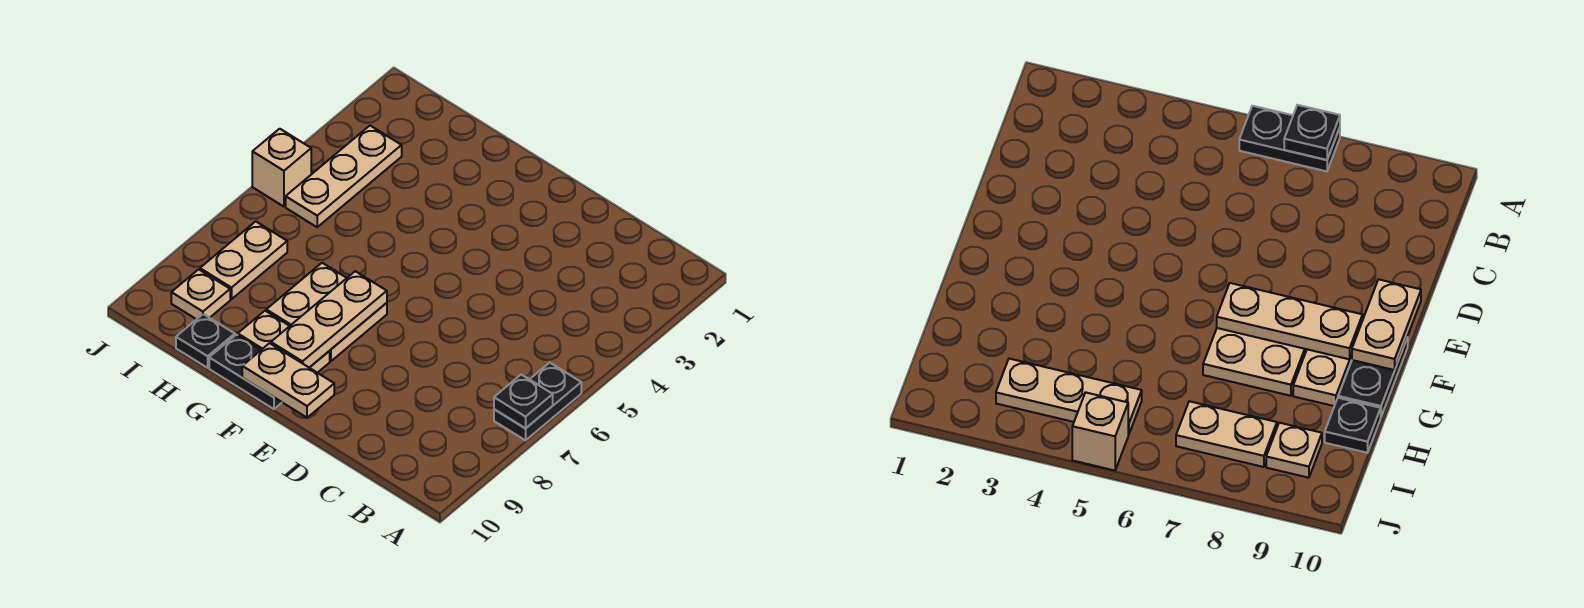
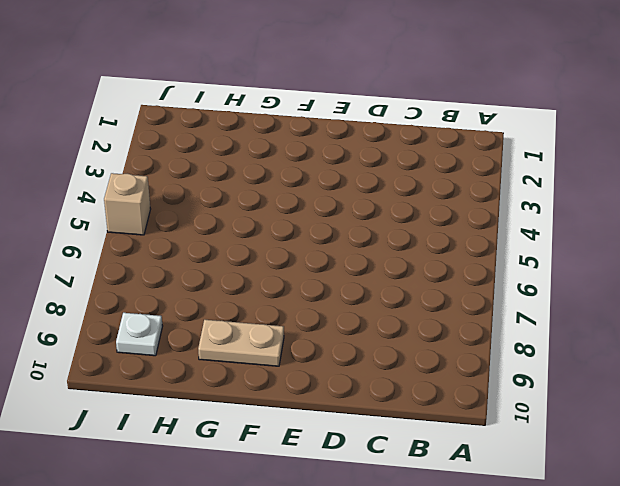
white 1x1 plate [116,313,163,356] -> tan 1x1 plate [171,269,230,319]
none -> black 1x2 plate [494,363,581,440]
none -> tan 2x2 plate [266,263,387,361]
none -> black 1x2 plate [209,335,282,409]

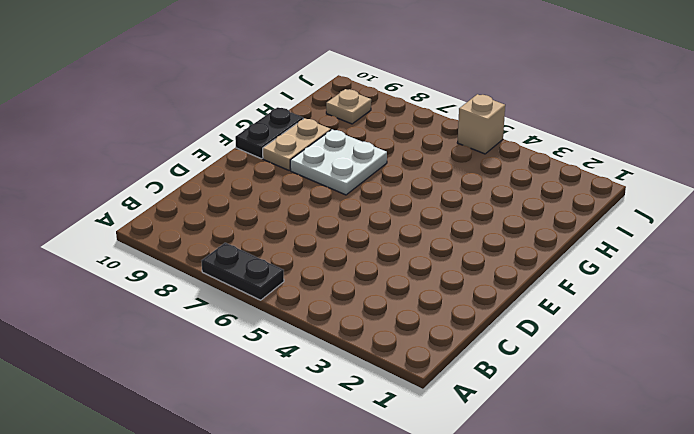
white 2x2 plate [290,130,387,195] -> tan 2x2 plate [266,263,387,361]
none -> black 1x1 plate [176,314,235,368]
none -> tan 1x3 plate [286,126,402,227]
none -> tan 1x2 plate [200,221,287,299]

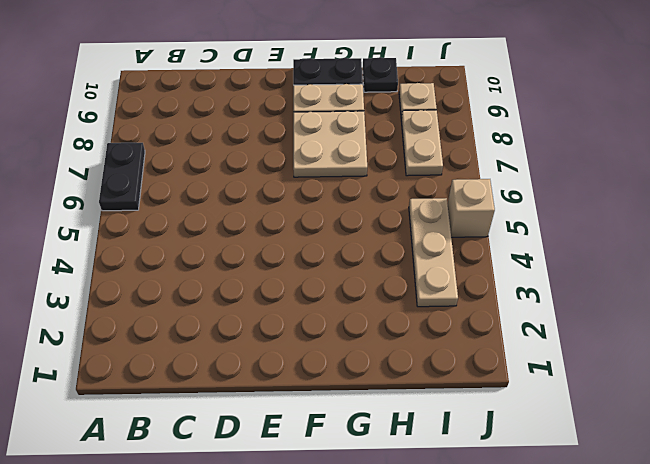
none -> black 1x1 plate [494,375,553,428]
none -> tan 1x2 plate [242,343,334,418]
none -> tan 1x3 plate [271,271,387,367]

